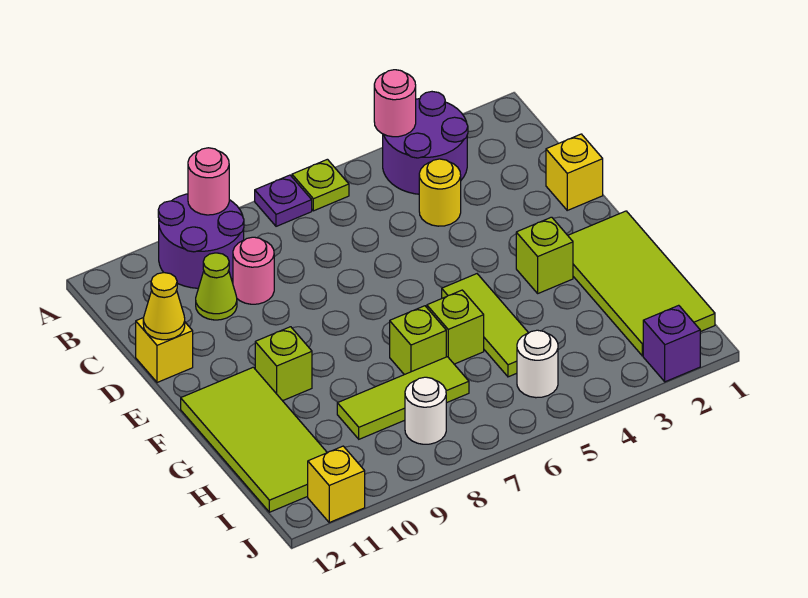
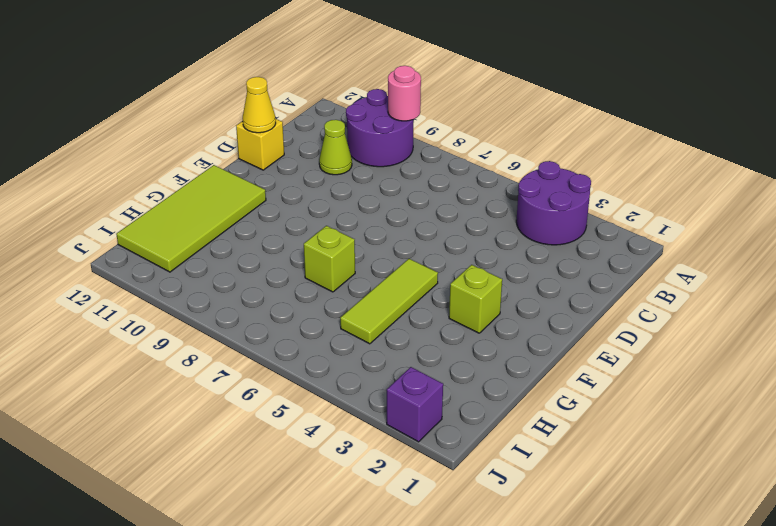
none -> lime 1x1 plate [292,159,349,211]
none -> purple 1x1 plate [255,175,312,226]
none -> yellow 1x1 round brick [419,159,461,226]

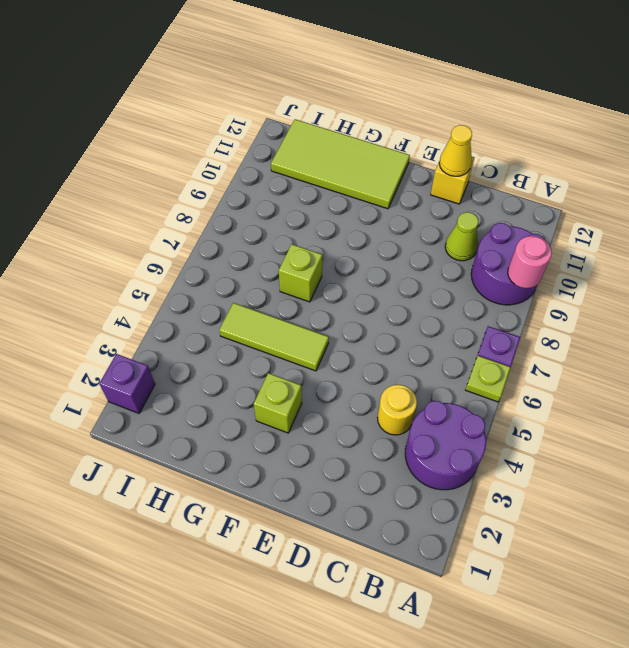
none -> pink 1x1 round brick [233,237,274,304]
none -> yellow 1x1 brick [546,134,603,210]
none -> lime 2x4 tile [568,211,715,356]

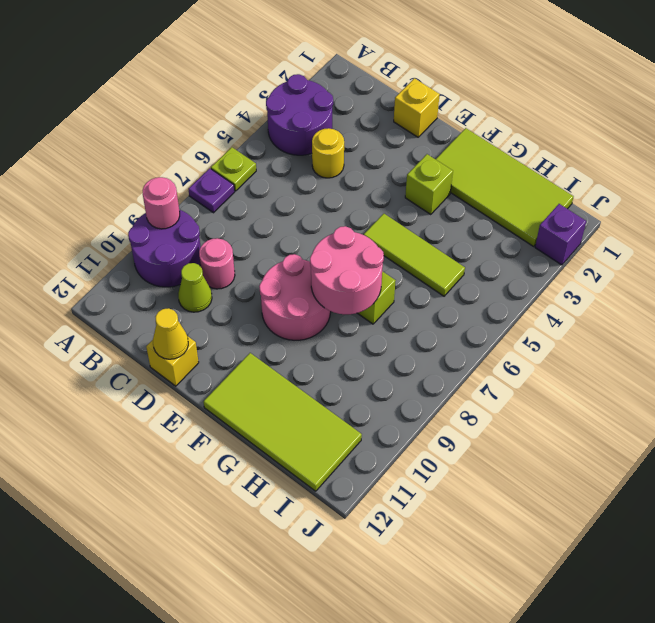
pink 2x2 round brick [259,254,331,340] -> none
pink 2x2 round brick [310,226,384,314] -> none
none -> lime 1x1 brick [255,327,312,401]
none -> lime 1x1 brick [427,290,484,364]
none -> lime 1x3 tile [337,357,469,439]

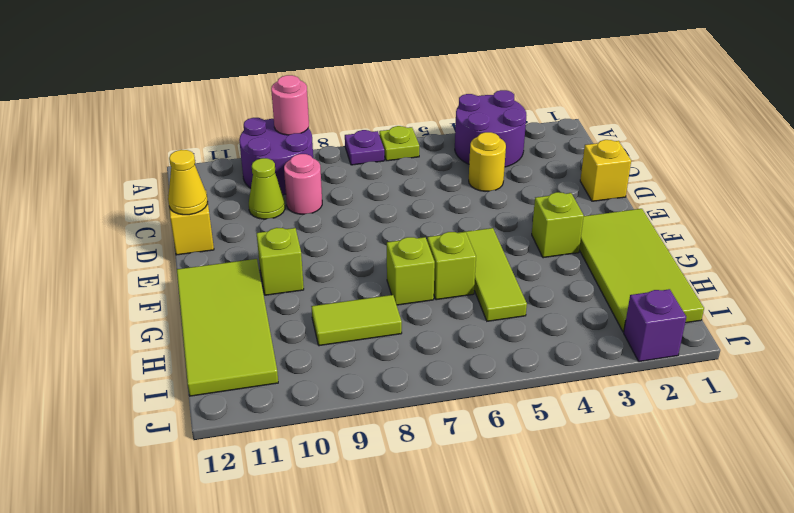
lime 1x2 tile [311,295,402,346] -> lime 1x3 tile [337,357,469,439]
none -> white 1x1 round brick [517,330,558,398]
none -> white 1x1 round brick [405,377,446,444]
none -> yellow 1x1 brick [308,446,365,522]

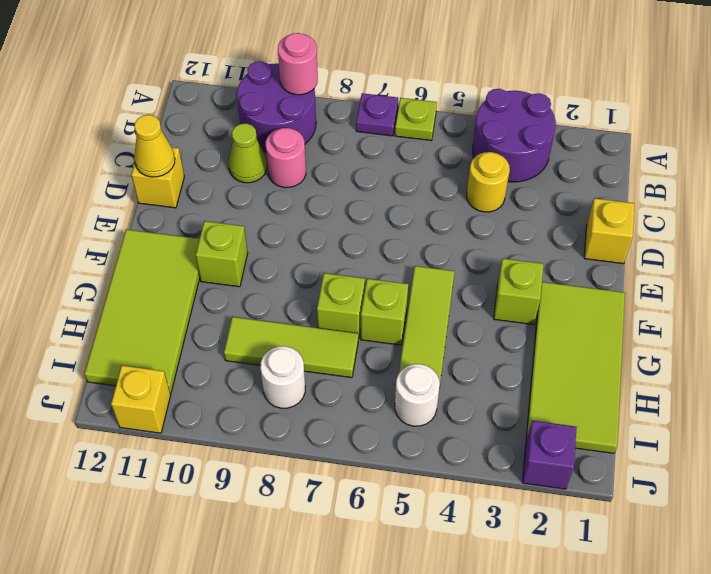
none -> pink 1x1 round brick [374,70,416,137]

